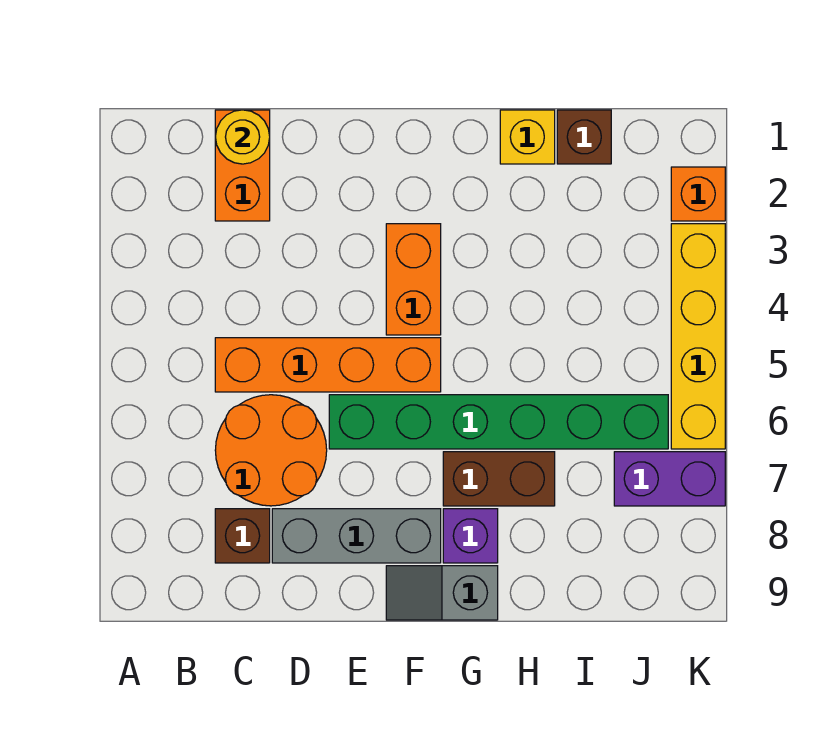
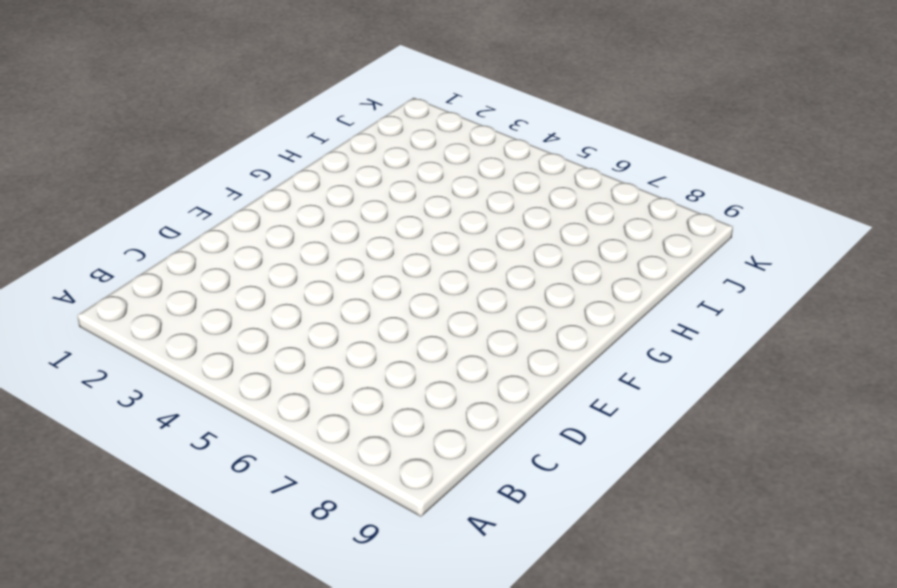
none -> orange 1x2 brick [215,110,270,221]
none -> orange 1x4 brick [215,338,441,392]
none -> orange 2x2 round brick [215,395,327,506]

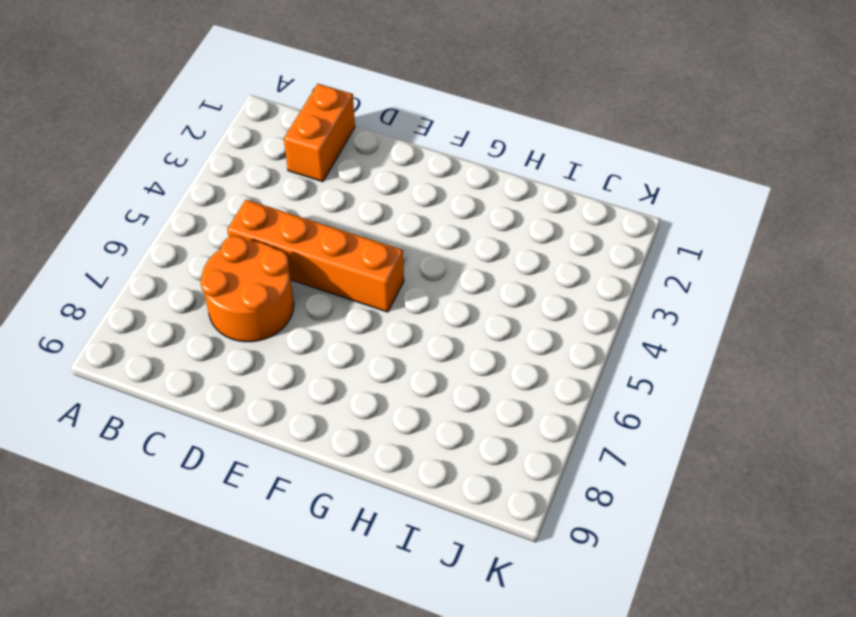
none -> brown 1x1 brick [215,509,270,563]
none -> grey 1x3 brick [272,509,441,563]
none -> green 1x6 brick [329,395,668,449]

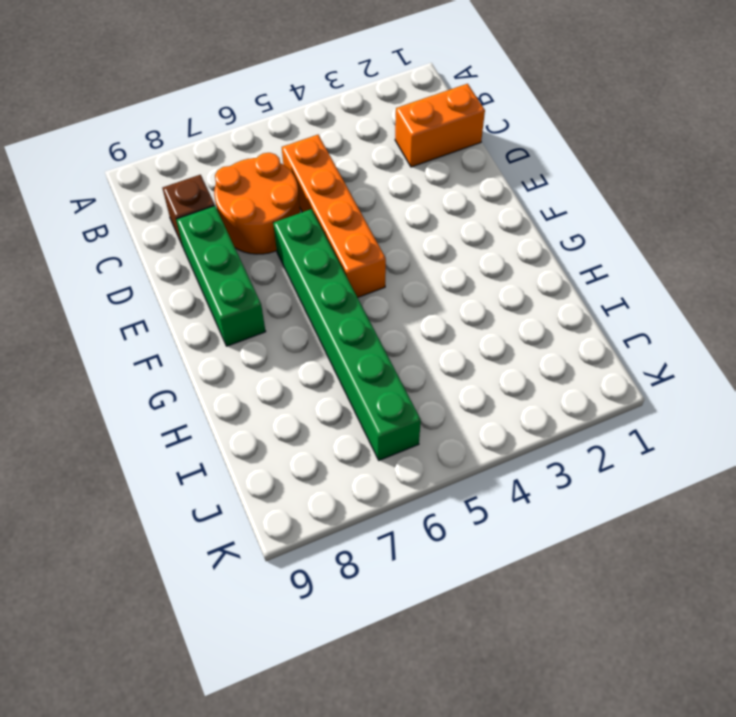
green 1x3 brick [176,206,266,346] -> grey 1x3 brick [272,509,441,563]
none -> orange 1x2 brick [386,224,441,335]
none -> grey 1x2 slope [386,566,498,620]
none -> brown 1x2 brick [443,452,555,506]

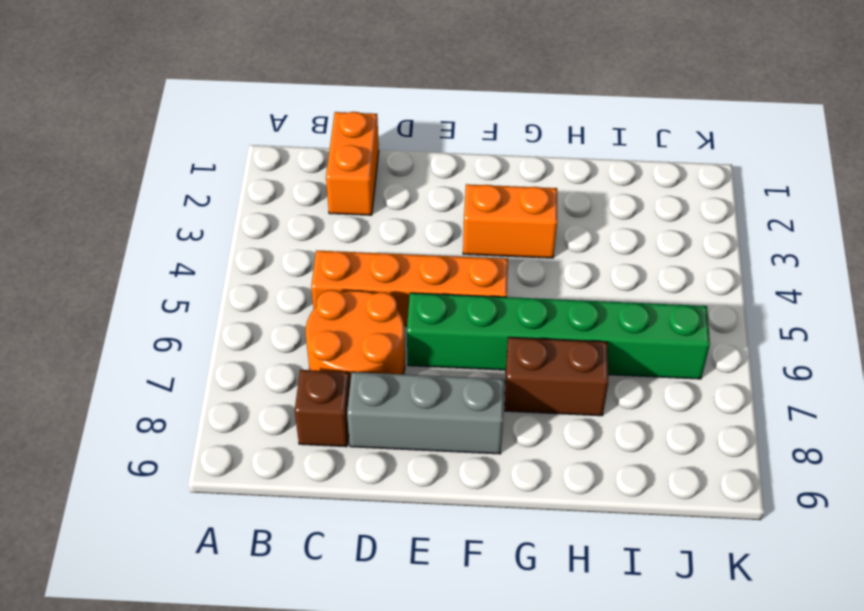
orange 1x2 brick [463,184,557,258] -> orange 1x2 brick turned to [386,224,441,335]
none -> grey 1x2 slope [386,566,498,620]
none -> purple 1x1 brick [443,509,498,563]
none -> yellow 1x1 brick [500,110,555,164]

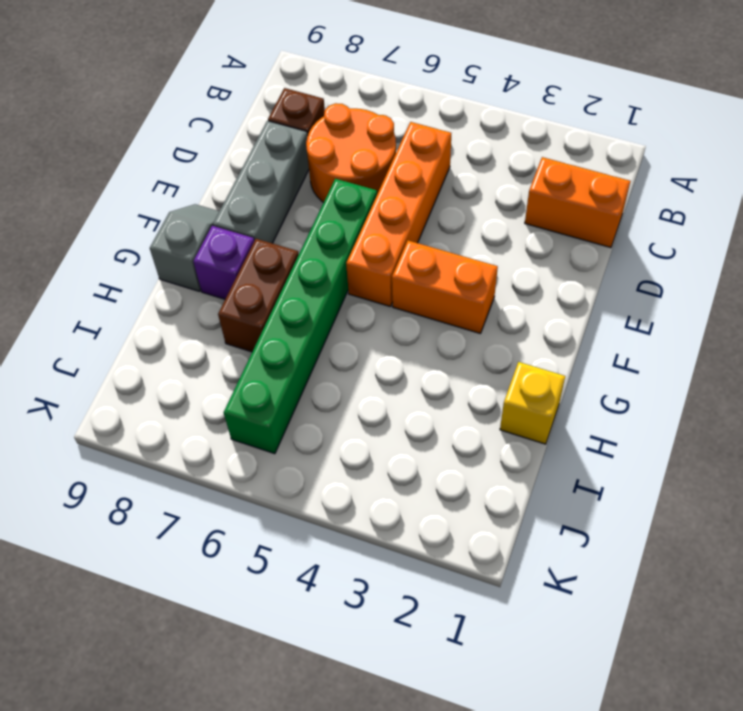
none -> brown 1x1 brick [557,110,611,164]
none -> purple 1x2 brick [614,452,725,506]
none -> orange 1x1 brick [671,167,725,221]

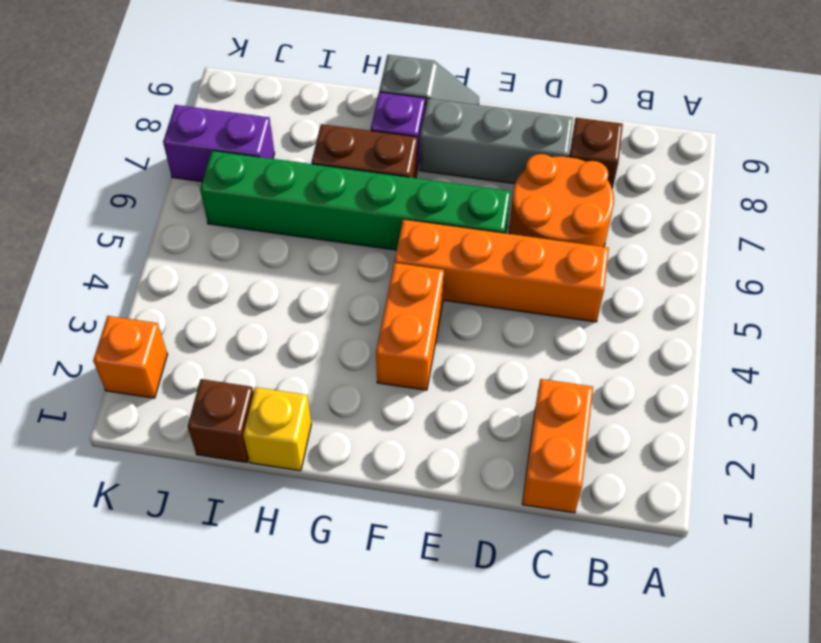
none -> yellow 1x4 brick [671,224,725,449]
none -> yellow 1x1 round brick [215,110,270,164]

